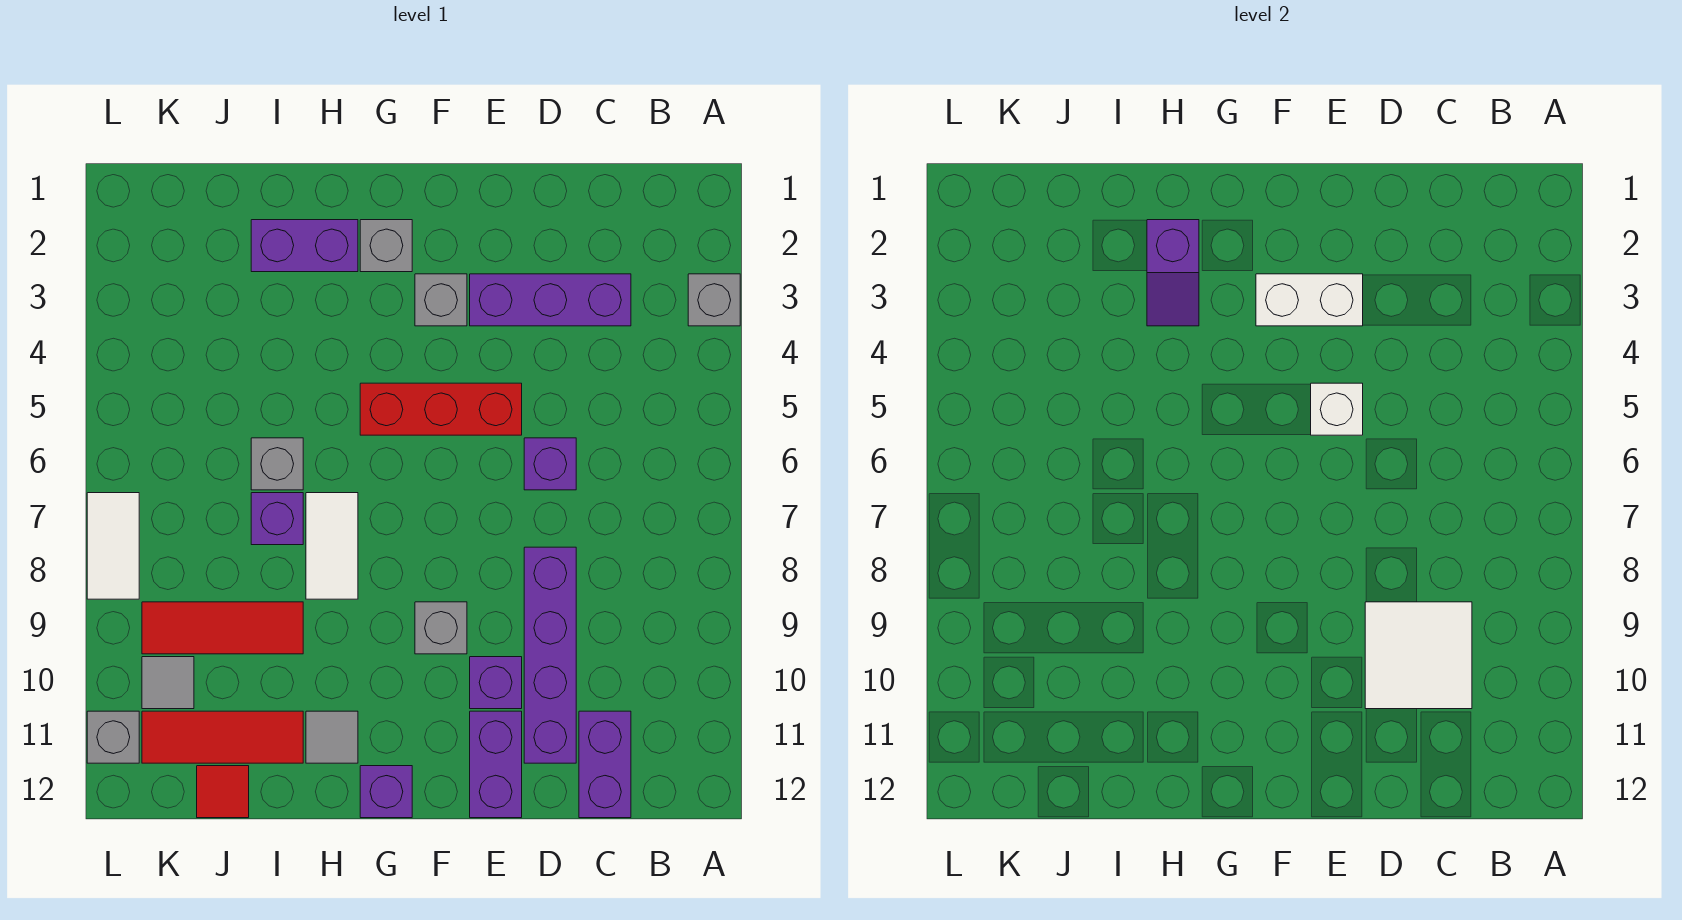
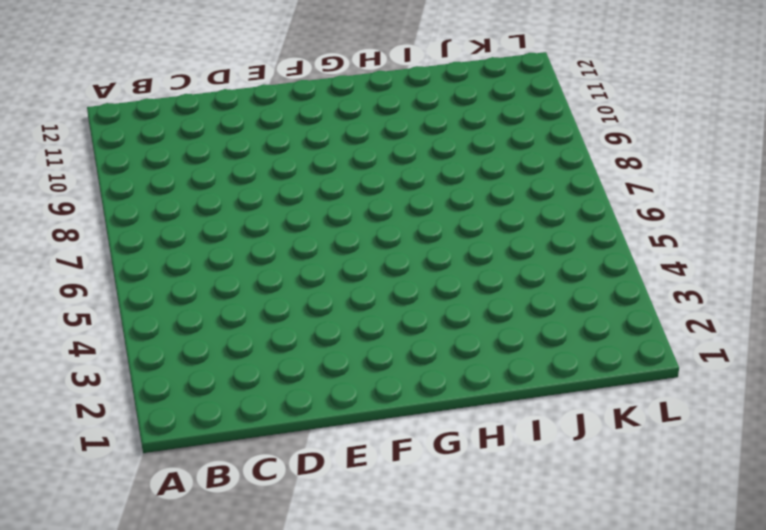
none -> grey 1x1 brick [688,274,740,326]
none -> purple 1x3 brick [470,274,631,326]
none -> purple 1x2 brick [579,711,631,818]

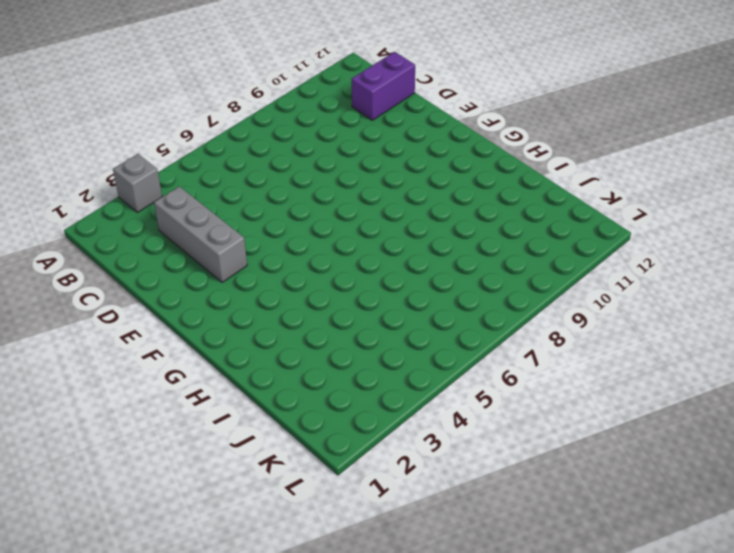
grey 1x3 brick [154,186,247,282] -> purple 1x3 brick [470,274,631,326]
none -> purple 1x1 brick [524,438,576,490]
none -> purple 1x4 brick [524,547,576,763]
none -> red 1x3 brick [360,383,522,435]

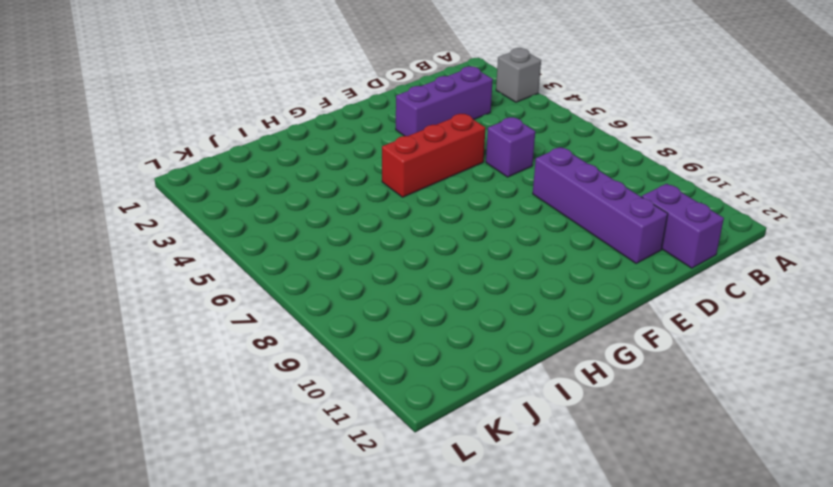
none -> purple 1x1 brick [470,657,522,709]
none -> purple 1x2 brick [470,711,522,818]
none -> grey 1x1 brick [415,274,467,326]

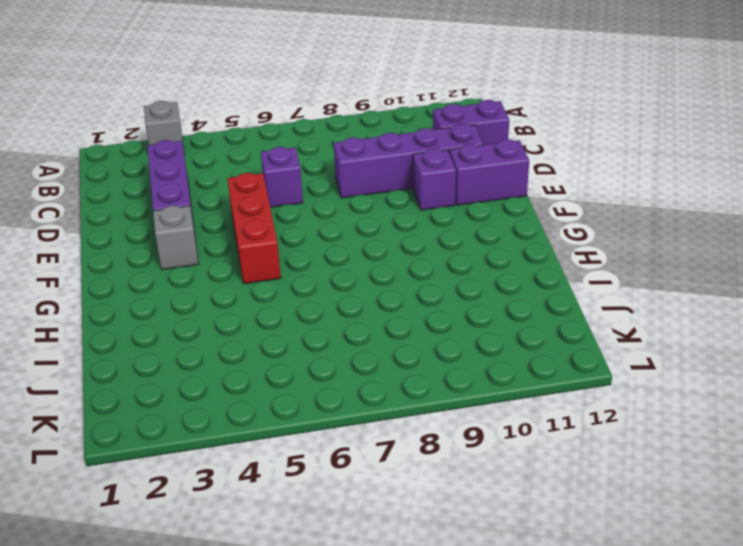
none -> grey 1x1 brick [415,602,467,654]
none -> grey 1x1 brick [360,220,412,272]
none -> purple 1x1 brick [360,766,412,818]

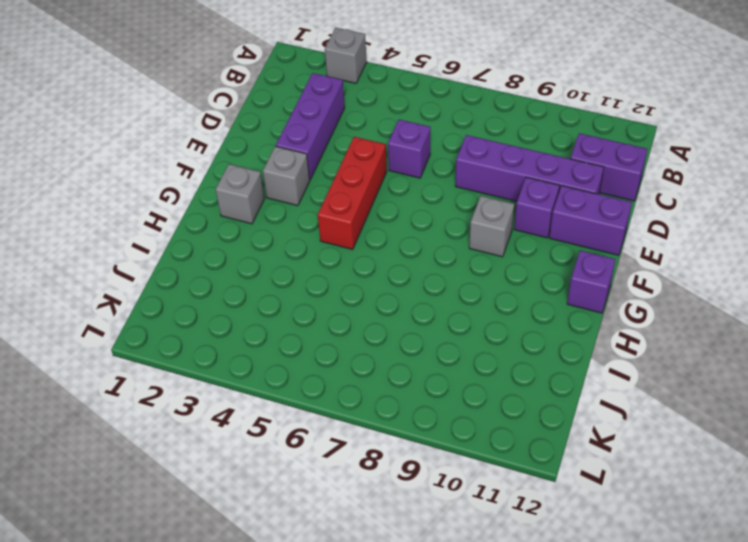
none -> purple 1x2 brick [251,220,358,272]
none -> white 1x2 tile [306,493,358,599]
none -> grey 1x1 tile [306,711,358,763]

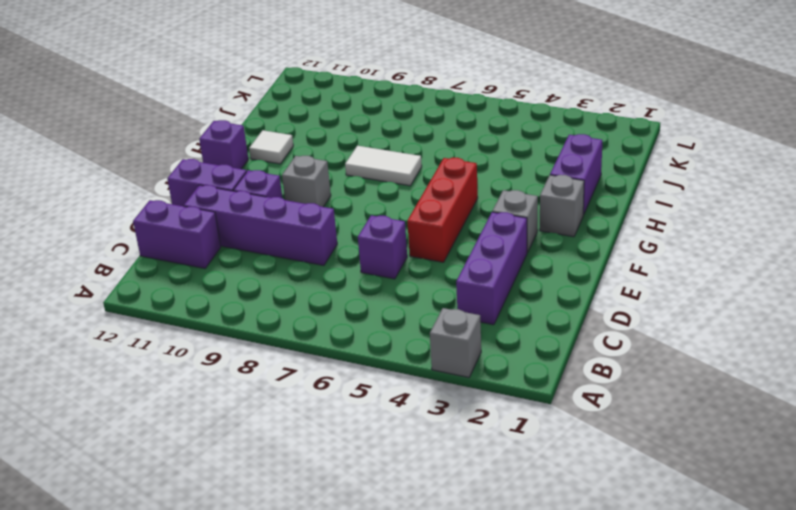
white 1x1 tile [249,130,293,164] -> grey 1x1 tile [306,711,358,763]
none -> grey 1x1 brick [251,438,303,490]
none -> purple 1x1 brick [251,493,303,545]
none -> red 1x3 tile [142,602,303,654]

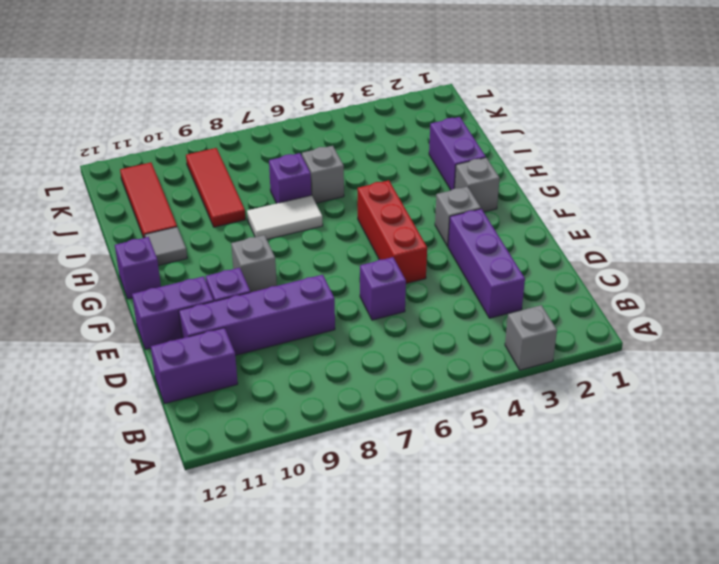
none -> red 1x1 tile [197,766,249,818]
none -> grey 1x1 tile [142,657,194,709]
none -> white 1x2 tile [87,493,139,599]

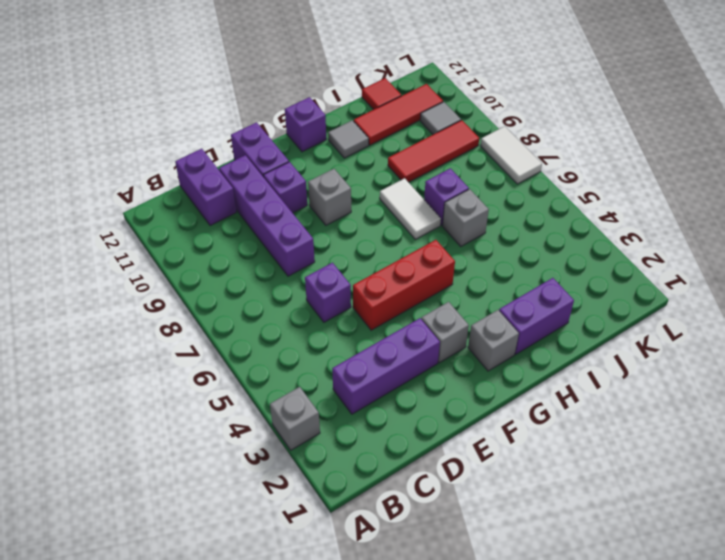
none -> grey 1x1 brick [87,711,139,763]
none -> white 2x2 tile [1365,602,1472,709]
none -> white 1x2 brick [1256,274,1363,326]

